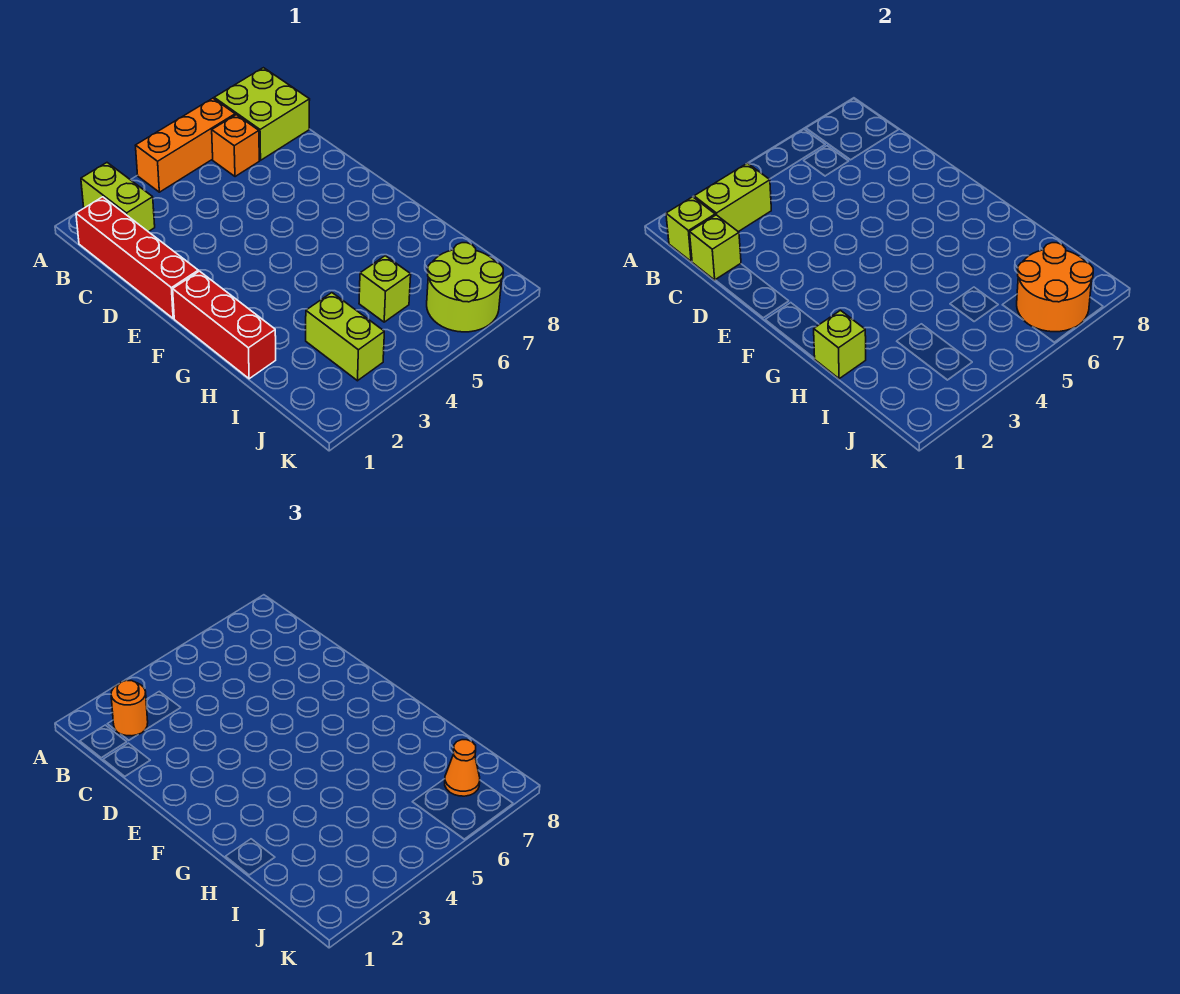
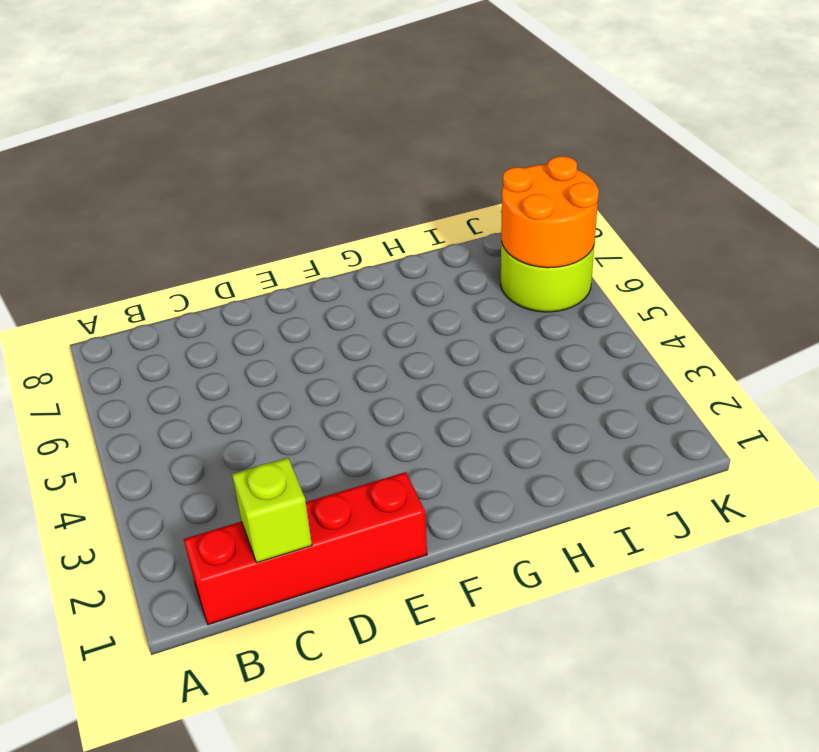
none -> lime 1x2 brick [81,163,155,232]
none -> orange 1x3 brick [135,98,235,192]
none -> lime 2x2 brick [214,68,310,160]

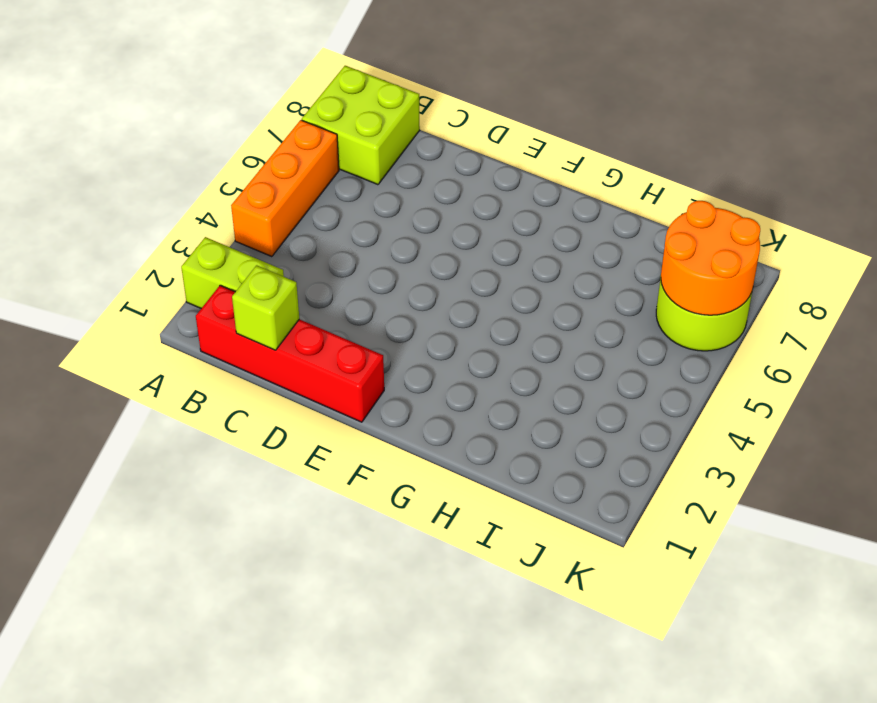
none -> orange 1x1 brick [212,115,259,177]
none -> red 1x3 brick [173,271,276,379]
none -> lime 1x2 brick [306,293,384,381]

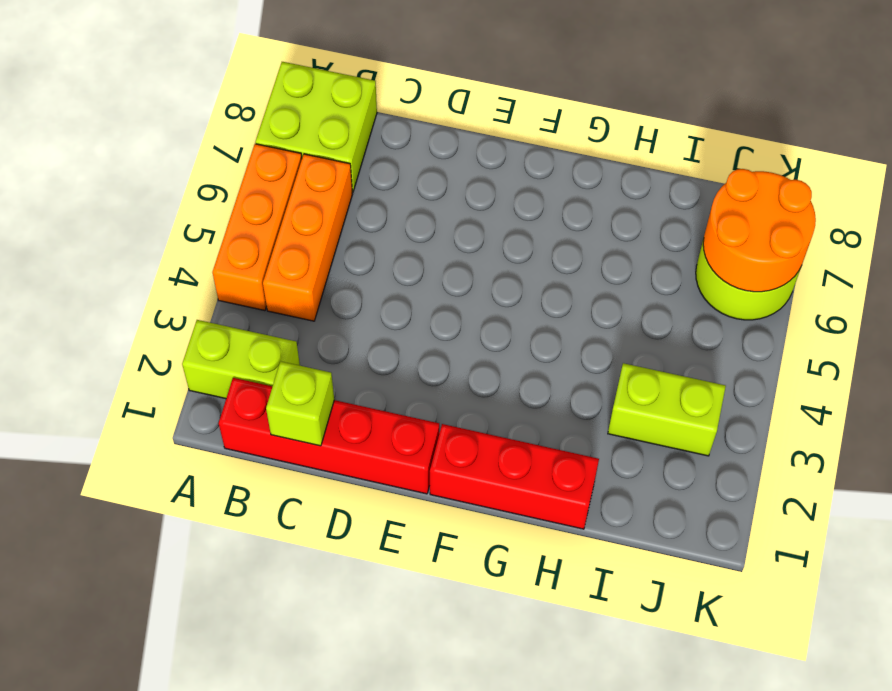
orange 1x3 brick [263,154,353,321] -> orange 1x1 brick [212,115,259,177]
none -> lime 1x1 brick [359,256,411,322]
none -> lime 1x1 brick [666,197,715,261]
none -> lime 1x2 brick [694,163,771,232]

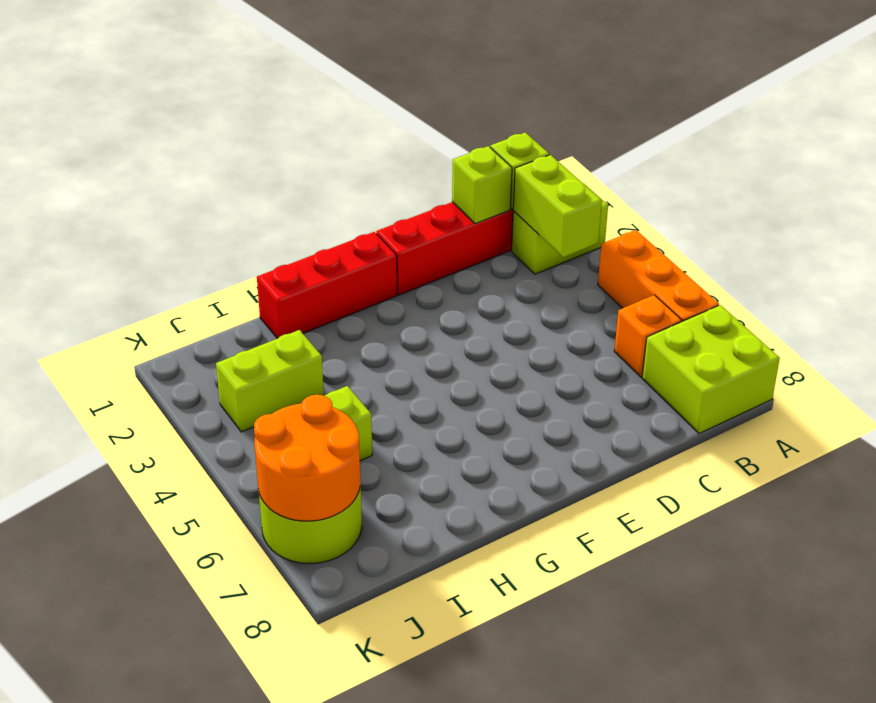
none -> lime 1x1 brick [814,310,866,379]
none -> orange 1x1 round brick [111,680,148,736]
none -> orange 1x1 cone [445,740,480,796]

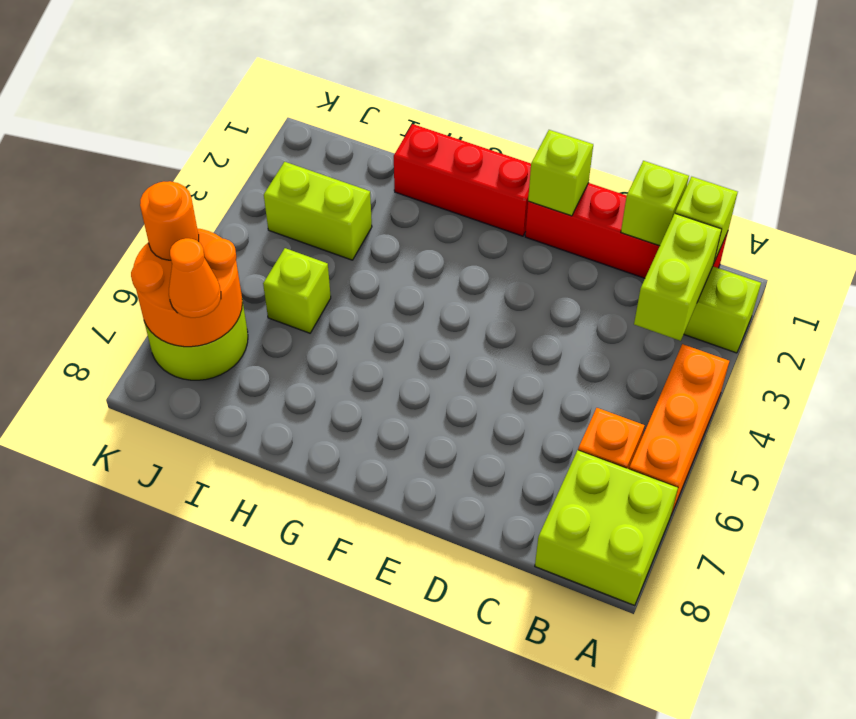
lime 1x1 brick [528,130,593,216] -> lime 1x1 brick moved to [814,310,866,379]
orange 1x1 round brick [140,181,199,260] -> orange 1x1 round brick moved to [111,680,148,736]

